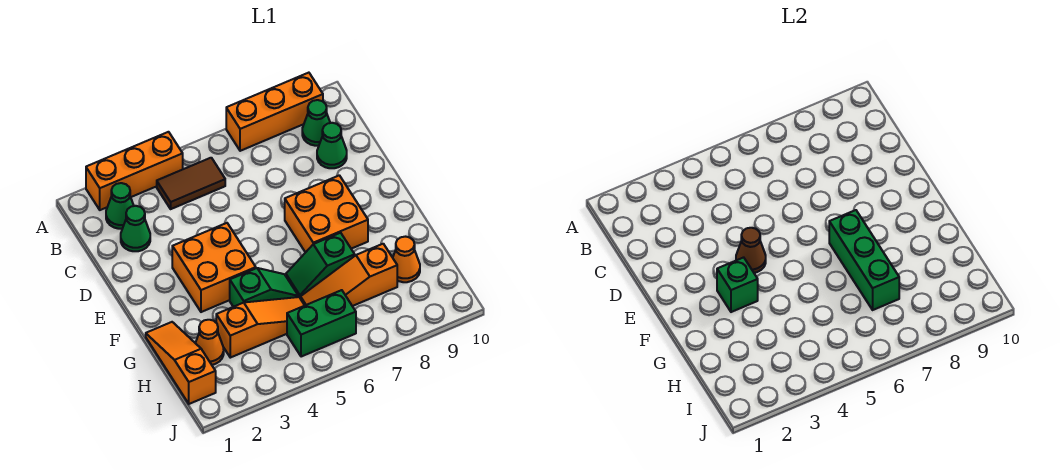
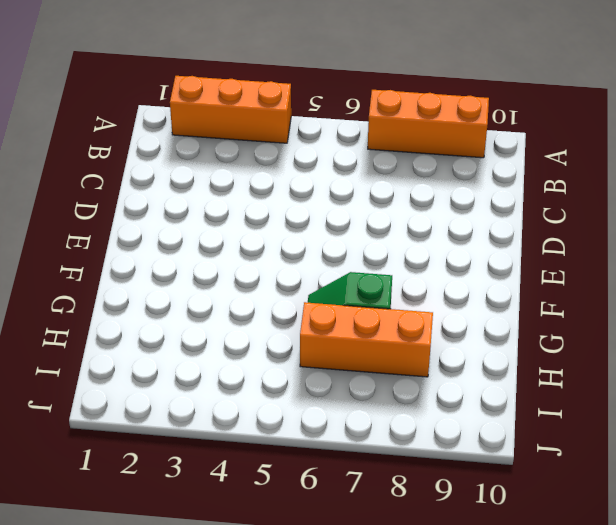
orange 1x3 brick [300,302,433,377] -> orange 1x3 slope [301,244,397,306]
none -> green 1x1 cone [106,183,134,229]
none -> brown 1x2 tile [157,158,225,209]
none -> green 1x1 cone [302,100,330,146]

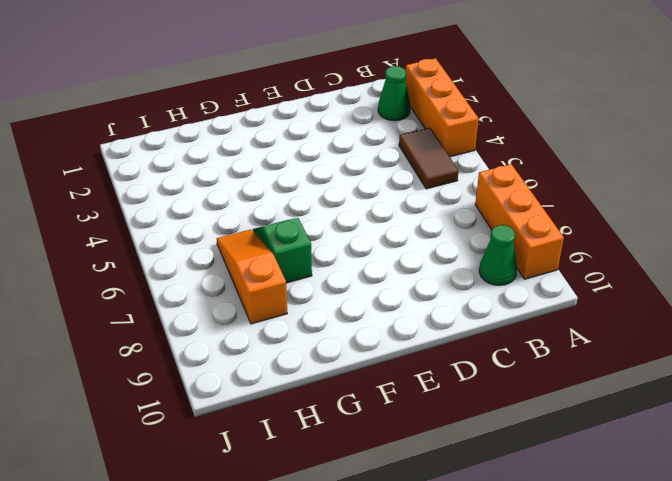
none -> green 1x1 cone [121,206,150,251]
none -> green 1x1 cone [317,123,347,168]
none -> orange 2x2 brick [172,223,256,312]

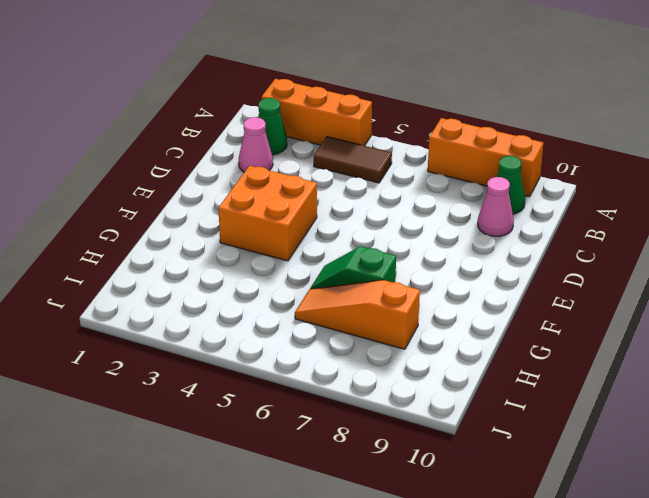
pink 1x1 cone [239,117,273,172] -> green 1x1 cone [121,206,150,251]
pink 1x1 cone [478,177,514,236] -> green 1x1 cone [317,123,347,168]
none -> orange 2x2 brick [285,175,368,253]
none -> orange 1x3 slope [146,322,216,404]
none -> green 1x2 slope [230,268,299,307]

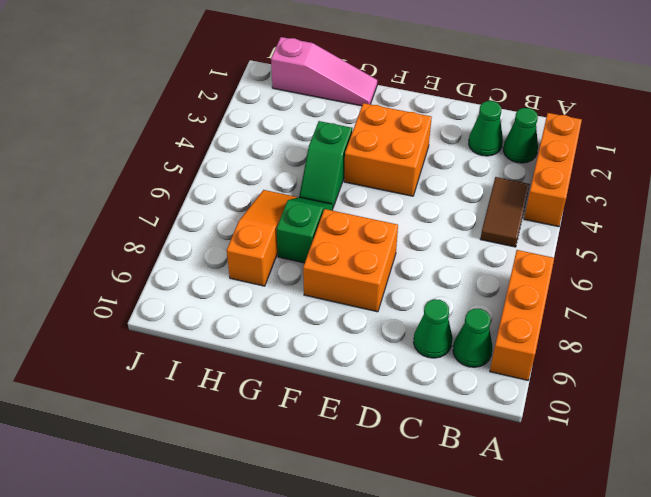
pink 1x3 slope [271,37,377,106] -> orange 1x3 slope [146,322,216,404]
none -> orange 1x1 cone [196,320,224,365]
none -> orange 1x3 slope [216,297,305,358]
none -> orange 1x1 cone [393,237,420,282]

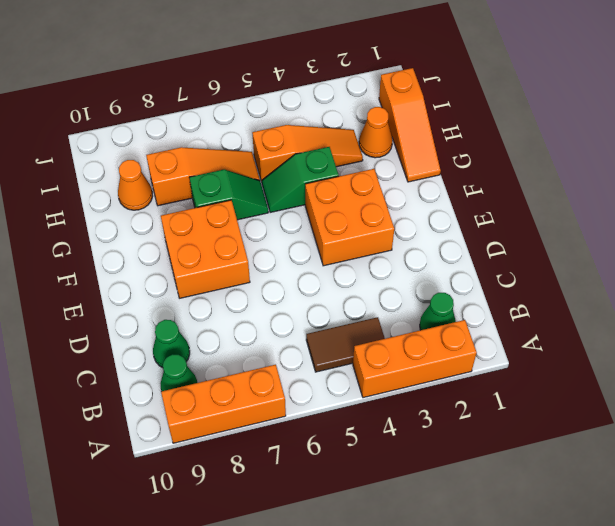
orange 1x3 slope [252,125,363,182] -> orange 1x3 slope turned to [216,297,305,358]
none -> green 1x1 cone [121,206,150,251]
none -> green 1x2 brick [287,290,356,357]
none -> brown 1x1 cone [736,228,766,273]

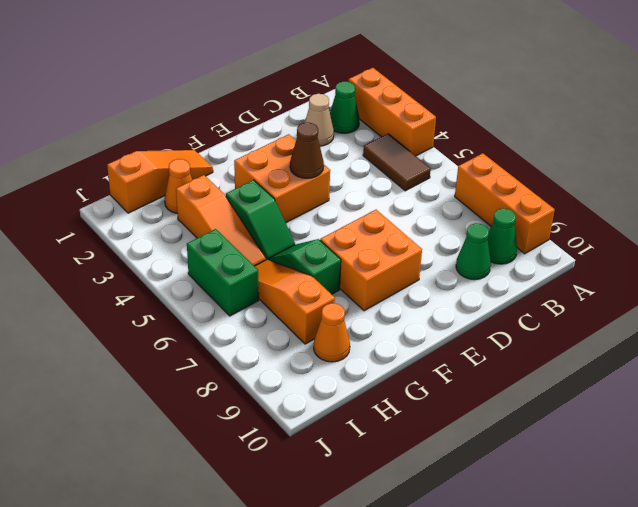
tan 1x1 cone [305,94,334,146] -> green 1x1 cone [121,206,150,251]
none -> green 1x1 brick [717,257,758,312]
none -> green 1x3 brick [829,210,899,310]

